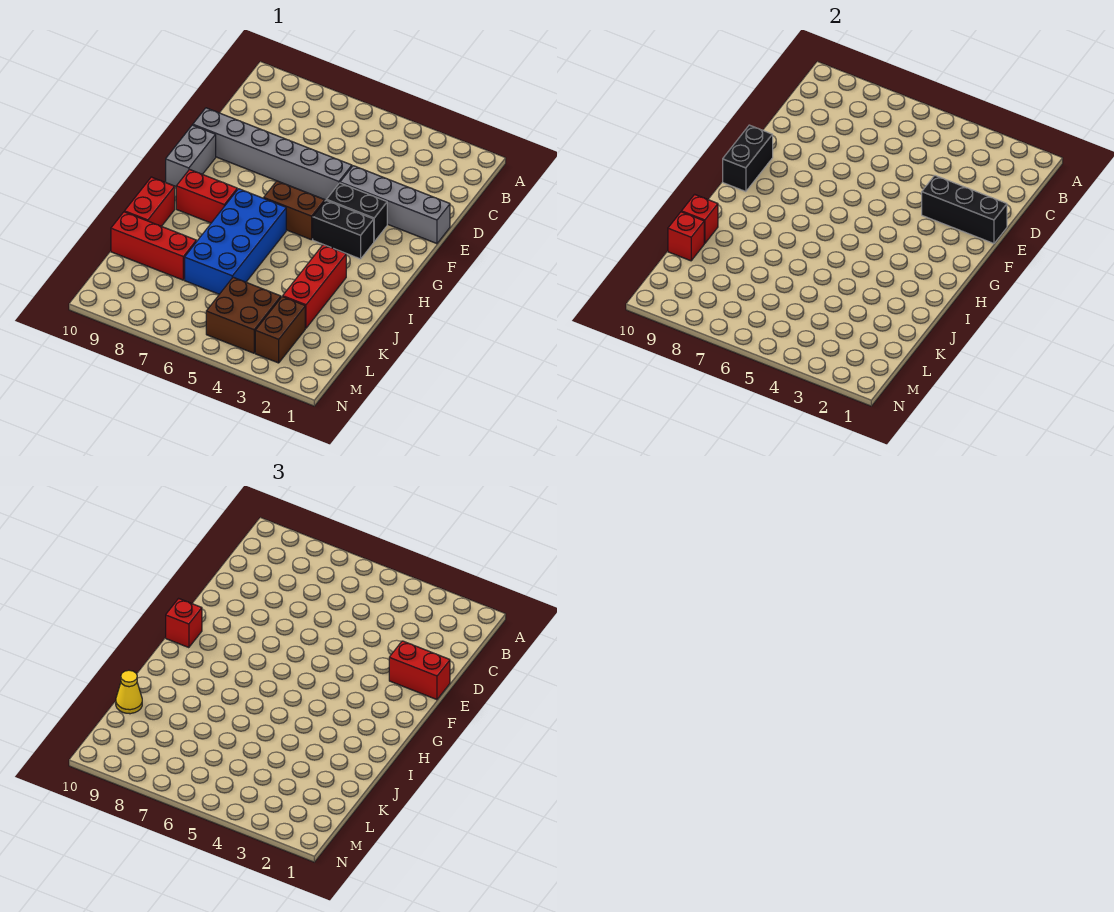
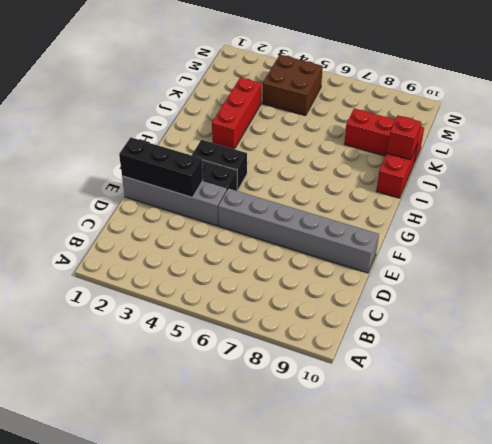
none -> grey 1x2 brick [166,125,216,186]
none -> brown 1x2 brick [264,181,325,240]
none -> blue 2x4 brick [185,189,286,294]

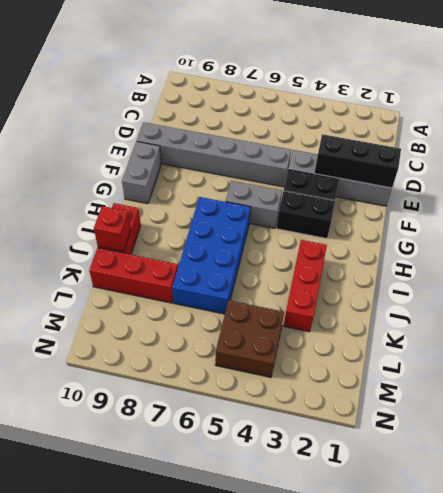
grey 1x2 brick [226,181,282,228] -> brown 1x2 brick [264,181,325,240]
none -> red 1x2 brick [176,170,238,223]
none -> brown 1x2 brick [255,297,305,363]
none -> black 1x2 brick [723,125,773,192]

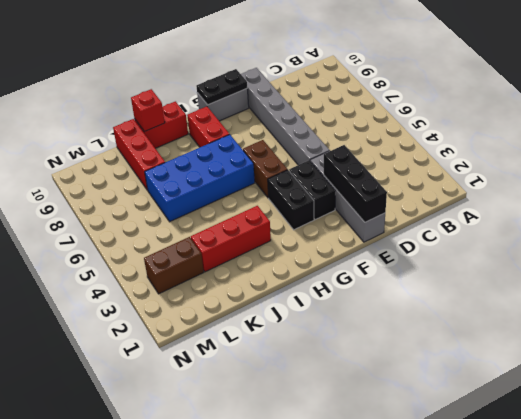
black 1x2 plate [196,69,247,105] -> black 1x2 brick [723,125,773,192]
none -> brown 2x2 brick [206,277,281,353]
none -> red 1x1 brick [668,212,704,261]
none -> red 1x2 brick [389,641,450,700]

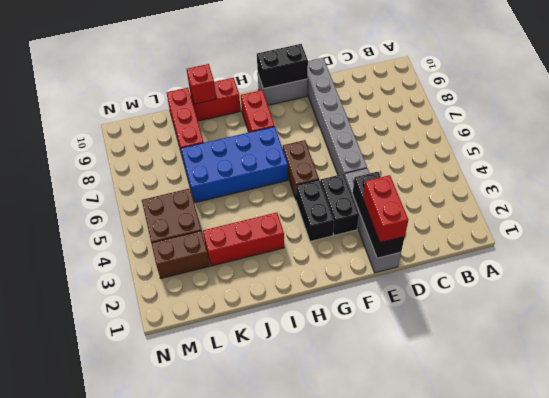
none -> red 1x1 brick [668,212,704,261]
none -> red 1x1 brick [166,599,202,648]
none -> yellow 1x1 cone [116,670,142,714]

